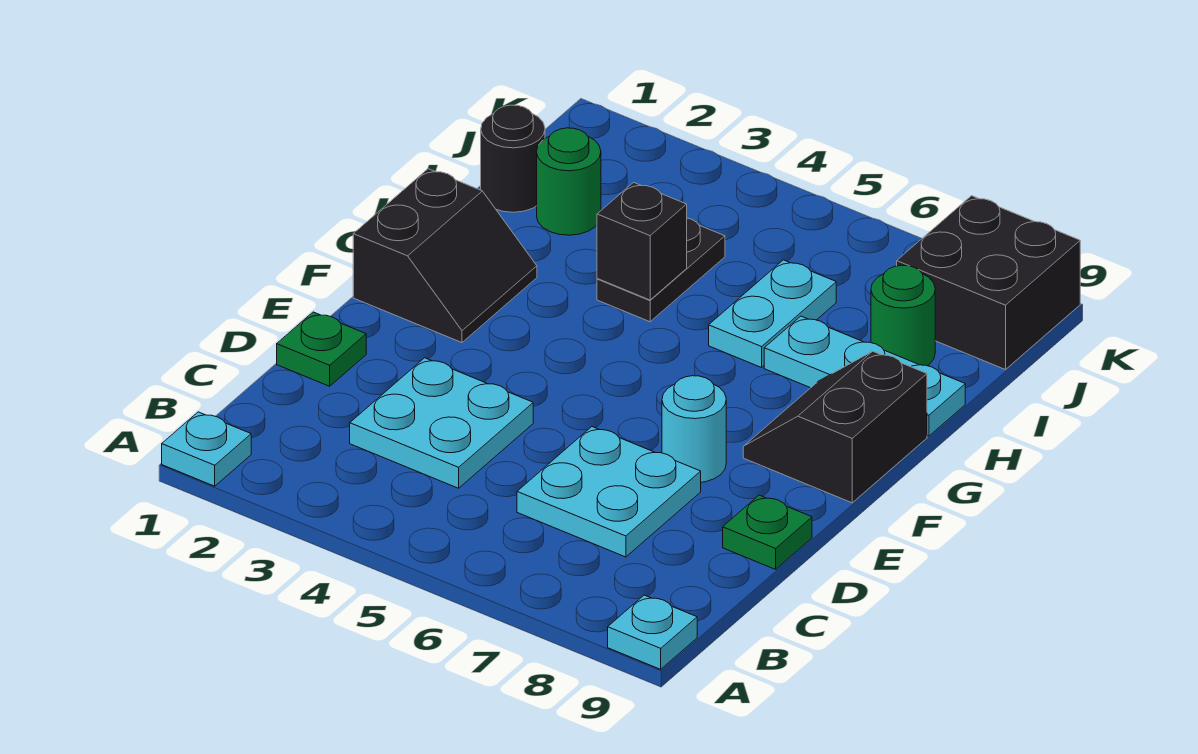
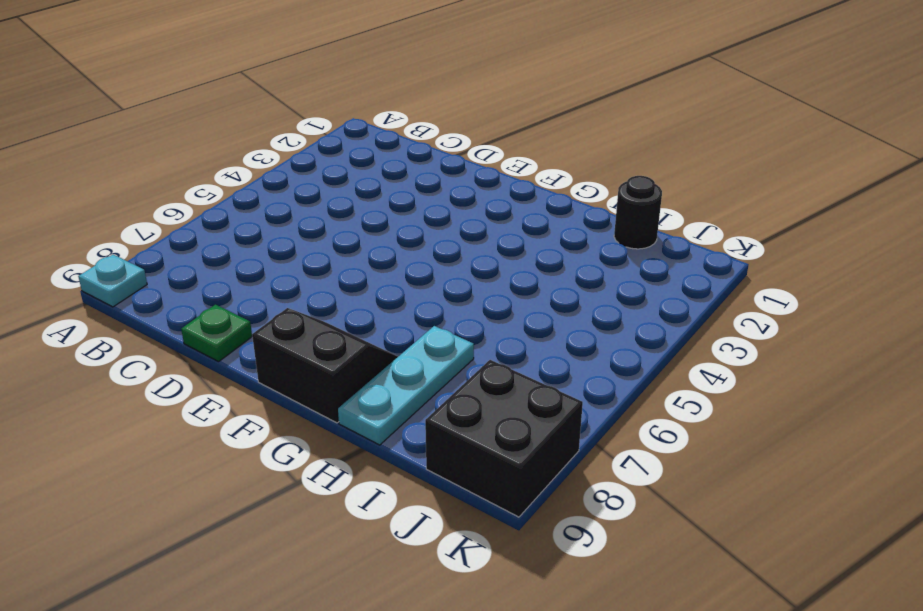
none -> cyan 1x1 plate [162,412,251,486]
none -> cyan 2x2 plate [350,358,533,488]
none -> cyan 2x2 plate [517,427,701,557]

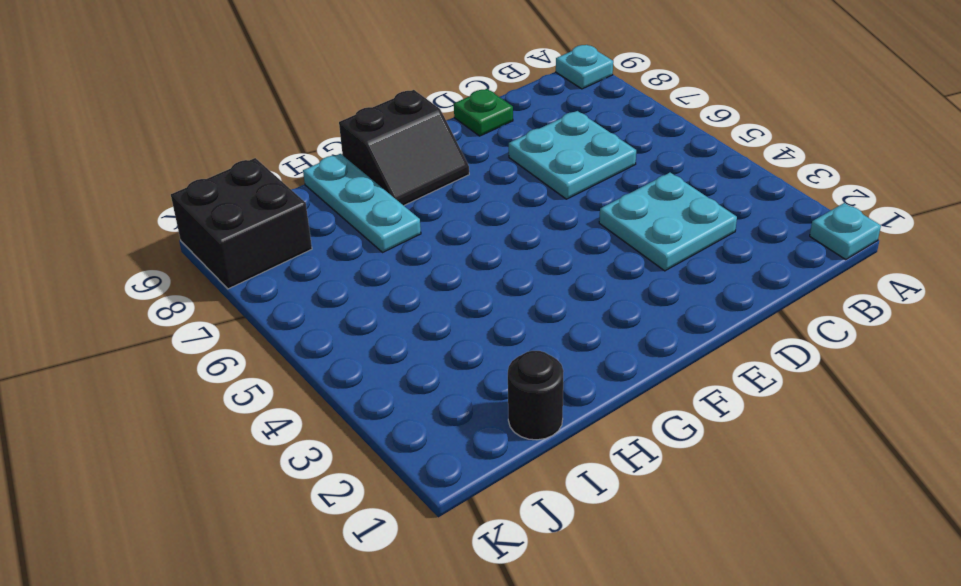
none -> green 1x1 plate [277,312,366,386]
none -> cyan 1x1 round brick [662,376,726,482]
none -> black 2x2 slope [353,169,537,343]

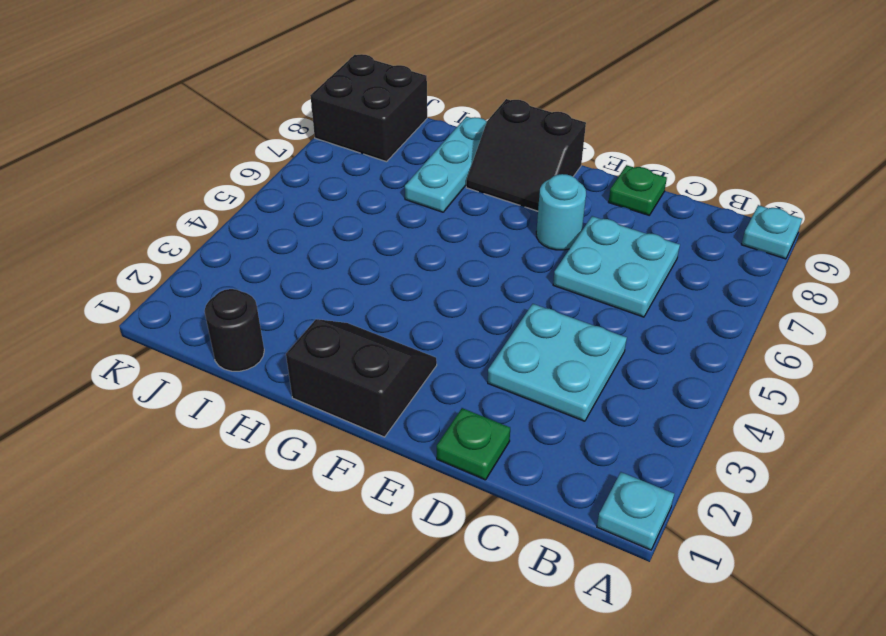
none -> black 1x2 plate [597,218,725,322]
none -> cyan 1x2 plate [709,260,836,367]
none -> green 1x1 round brick [537,128,601,235]

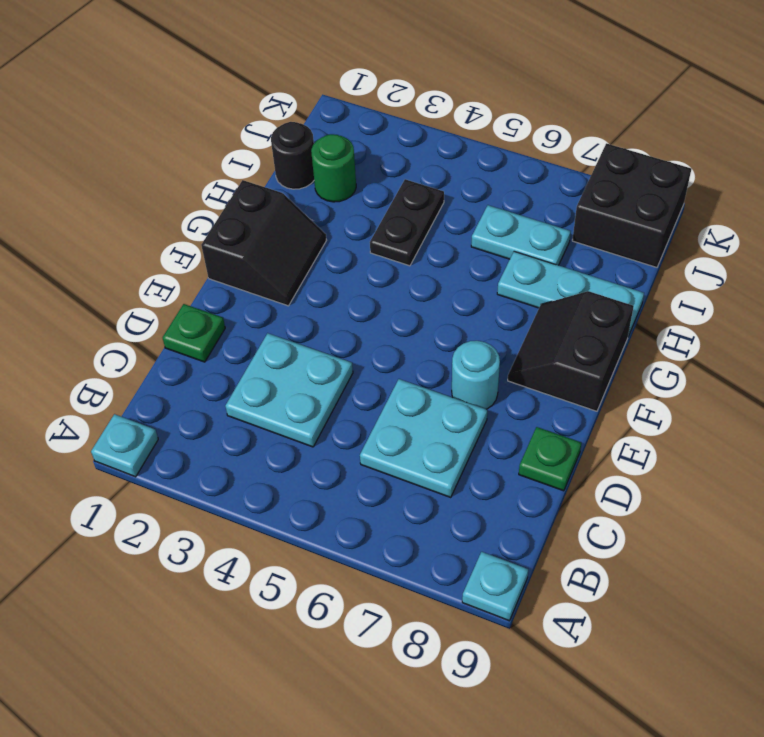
cyan 1x2 plate [471,205,571,265] -> cyan 1x2 plate turned to [709,260,836,367]
none -> green 1x1 round brick [871,265,935,366]
none -> black 1x1 brick [597,182,687,300]

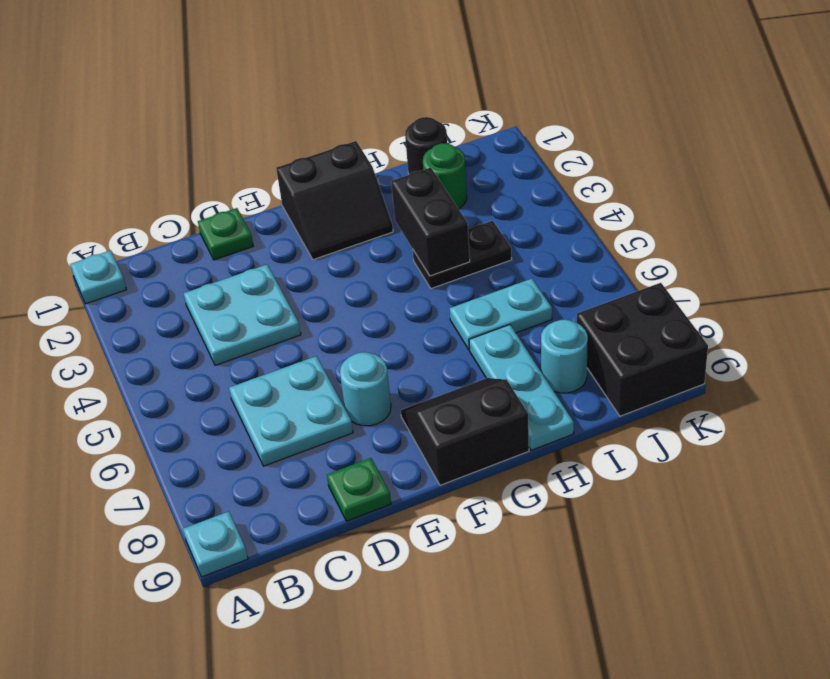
black 1x2 brick [391,168,470,276] -> black 1x1 brick [597,182,687,300]
cyan 1x1 round brick [541,320,588,393] -> green 1x1 round brick [871,265,935,366]

